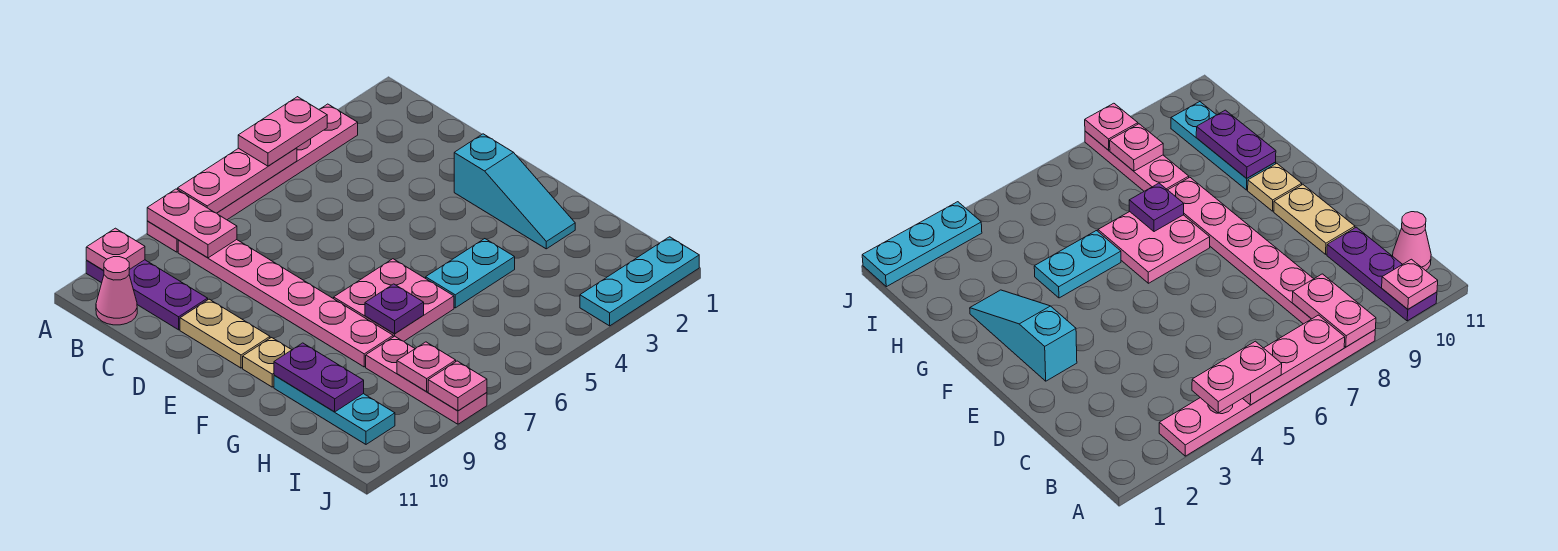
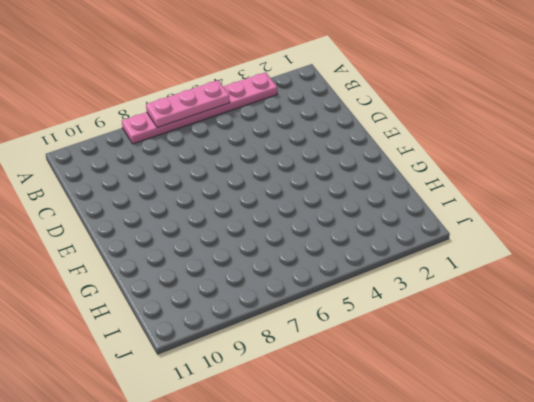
none -> purple 1x3 plate [86,260,208,330]
none -> pink 1x6 plate [178,240,393,367]
none -> pink 1x1 cone [96,257,137,325]

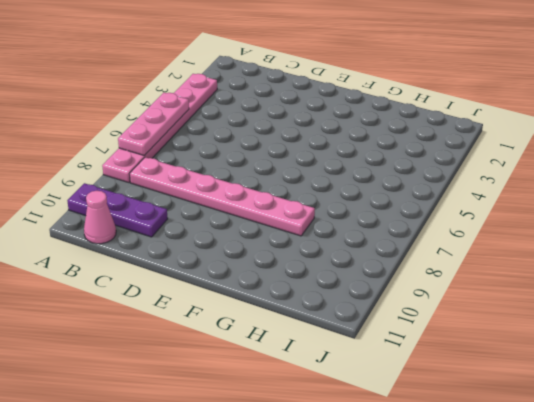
none -> tan 1x2 plate [180,299,270,368]
none -> cyan 1x3 slope [454,134,575,249]
none -> pink 2x2 plate [334,259,454,341]

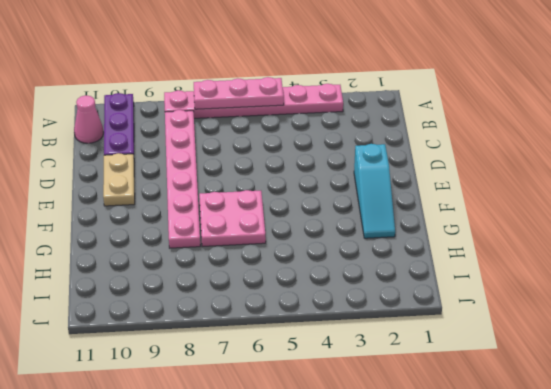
none -> tan 1x1 plate [243,338,291,387]
none -> cyan 1x2 plate [426,239,515,308]
none -> cyan 1x3 plate [274,375,395,444]

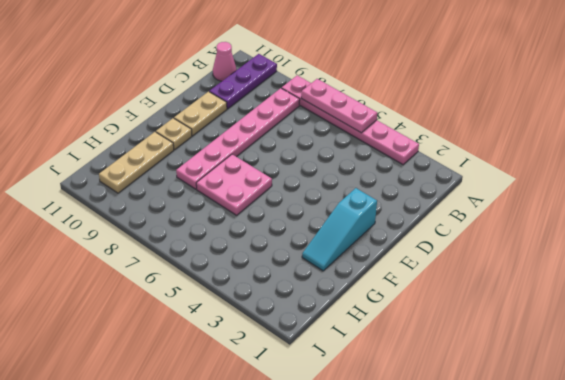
tan 1x3 plate [99,132,174,193] -> cyan 1x3 plate [274,375,395,444]
none -> cyan 1x2 plate [426,239,515,308]
none -> pink 1x3 plate [366,336,487,424]
none -> cyan 1x3 plate [580,237,699,326]

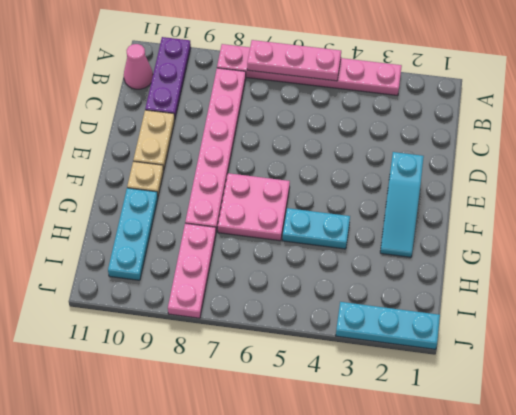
none -> pink 1x2 plate [147,189,237,258]
none -> pink 1x1 plate [86,228,145,270]
none -> purple 1x1 plate [365,284,424,334]

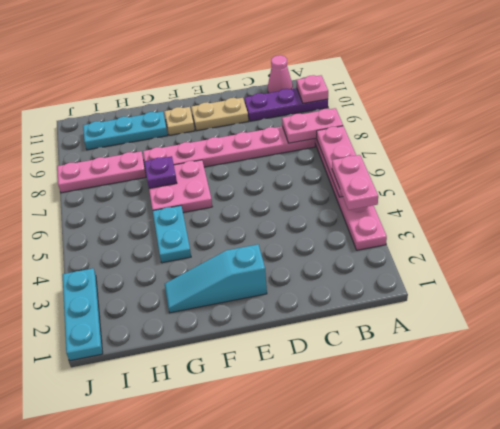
none -> purple 1x2 plate [274,343,364,412]
none -> pink 1x1 plate [397,342,456,391]
none -> pink 1x1 plate [428,361,487,411]

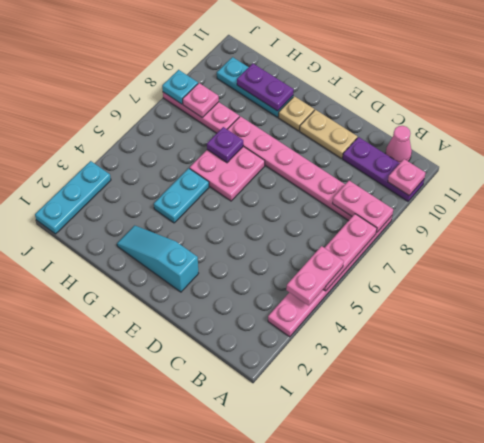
cyan 1x1 plate [162,70,198,104] -> pink 1x1 plate [428,361,487,411]

